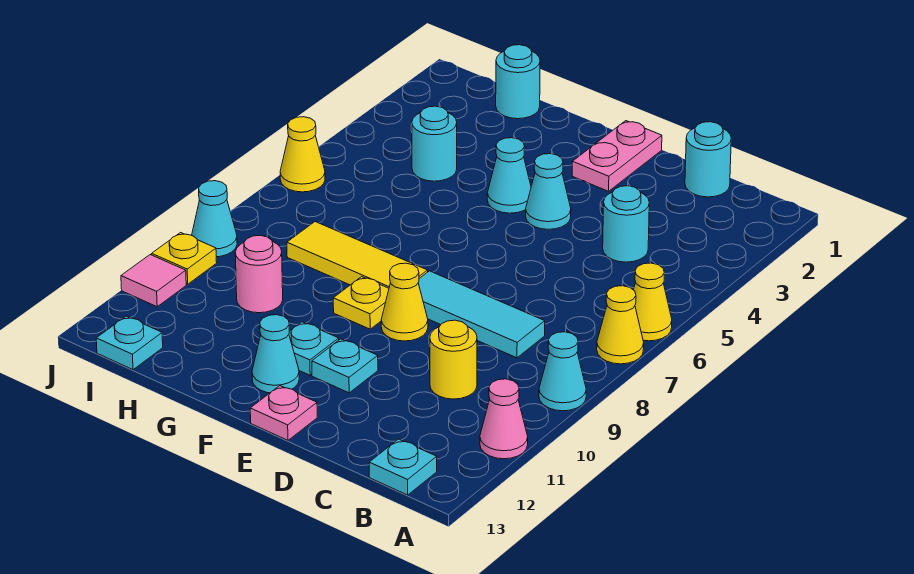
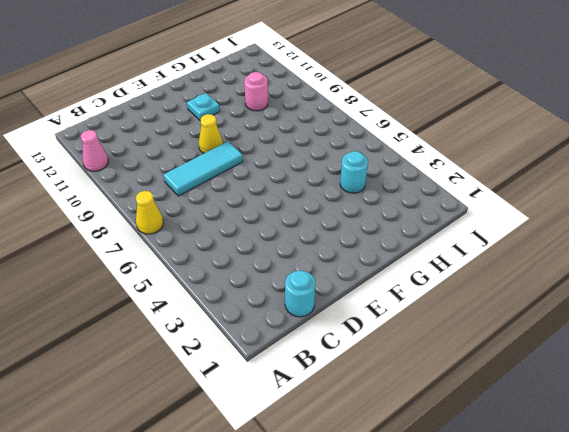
none -> yellow 1x1 cone [634,263,672,341]
none -> cyan 1x1 cone [539,332,586,411]
none -> cyan 1x1 plate [369,439,437,495]

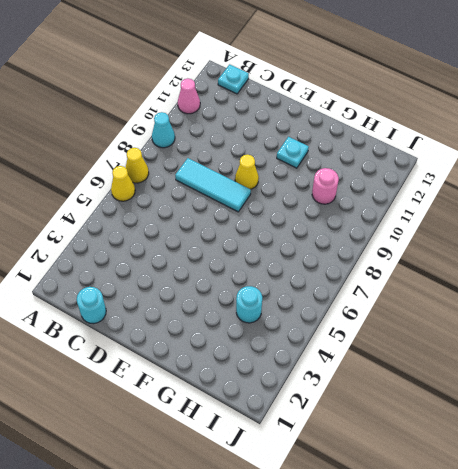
none -> cyan 1x1 round brick [603,186,649,262]
none -> yellow 1x1 round brick [430,320,477,399]
none -> pink 1x2 plate [572,121,662,191]

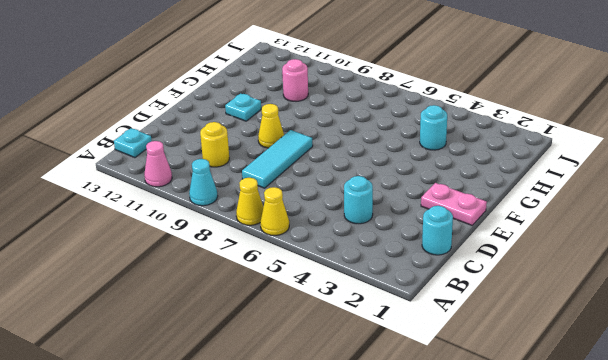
none -> cyan 1x1 cone [526,154,571,229]
none -> cyan 1x1 plate [312,339,378,393]
none -> pink 1x1 plate [250,386,317,440]

